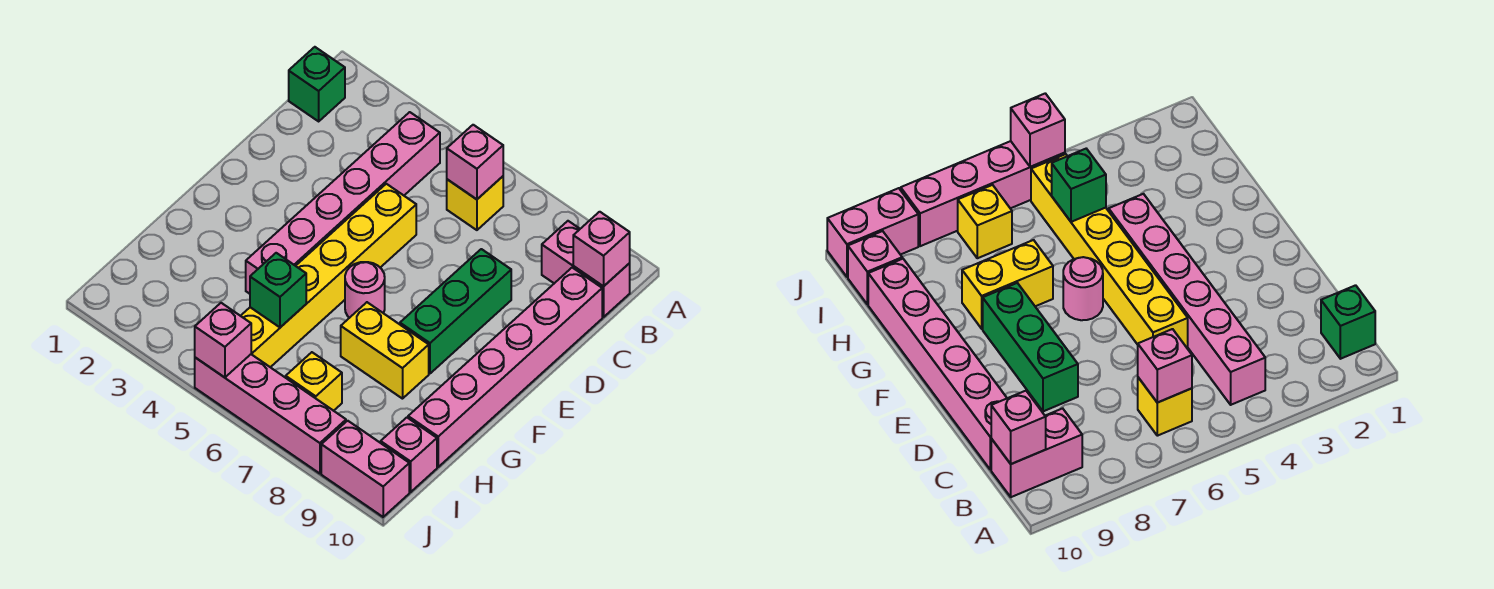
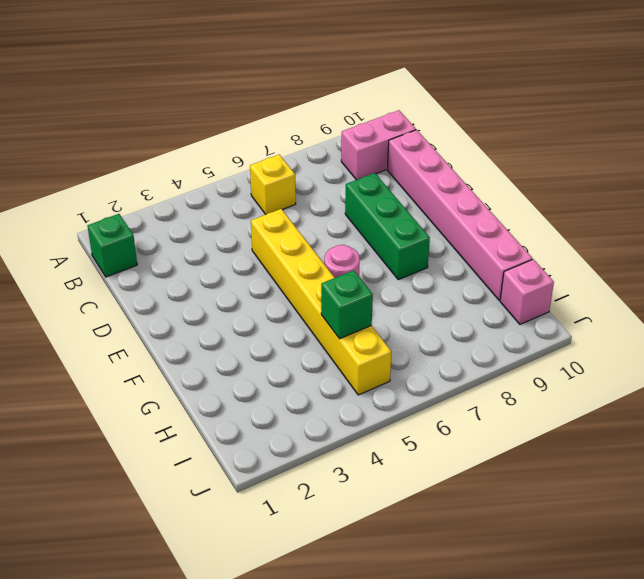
none -> pink 1x6 brick [246,112,440,294]
none -> yellow 1x2 brick [341,302,429,399]
none -> yellow 1x1 brick [286,352,342,411]

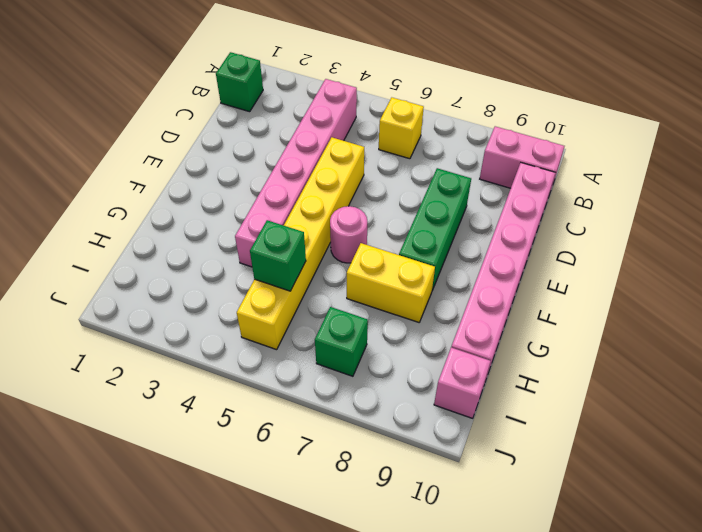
green 1x1 brick [315,307,368,376] -> yellow 1x1 brick [286,352,342,411]
none -> pink 1x4 brick [195,354,346,474]
none -> pink 1x2 brick [321,421,409,517]
none -> pink 1x1 brick [447,125,503,199]

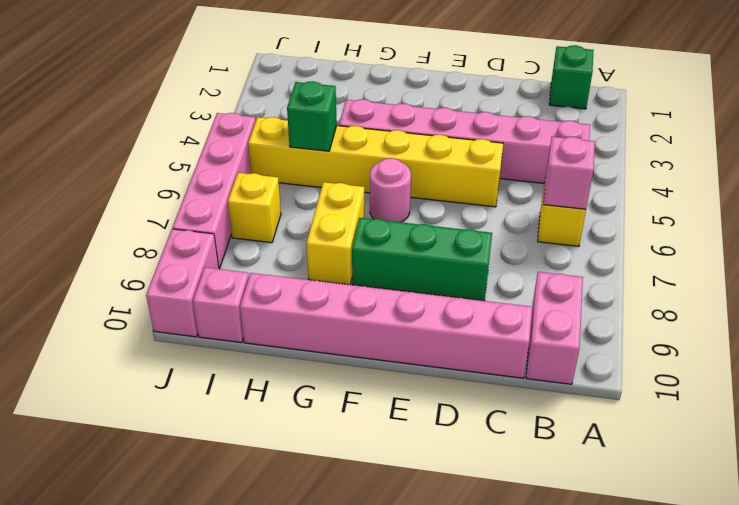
none -> pink 1x1 brick [573,212,630,286]
none -> pink 1x1 brick [195,303,251,377]

